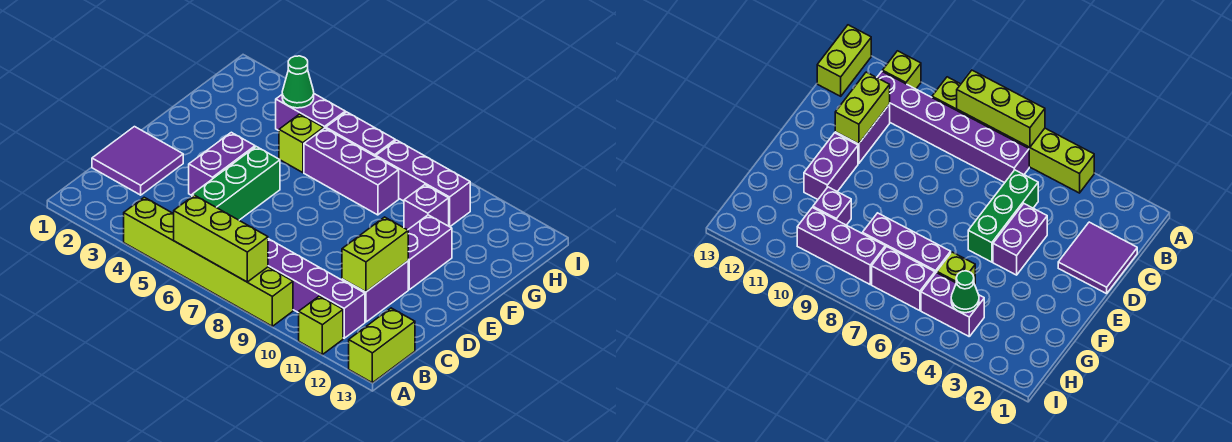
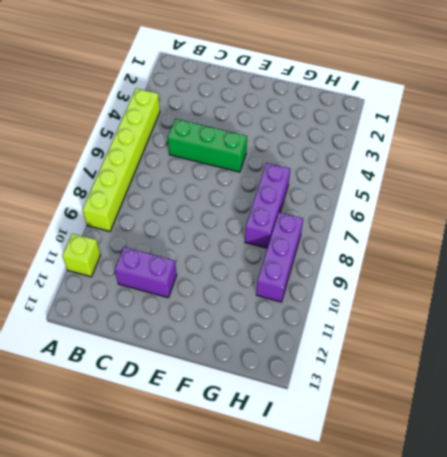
none -> lime 1x2 brick [349,308,415,383]
none -> purple 1x6 brick [268,239,365,338]
none -> purple 2x2 tile [92,127,183,195]

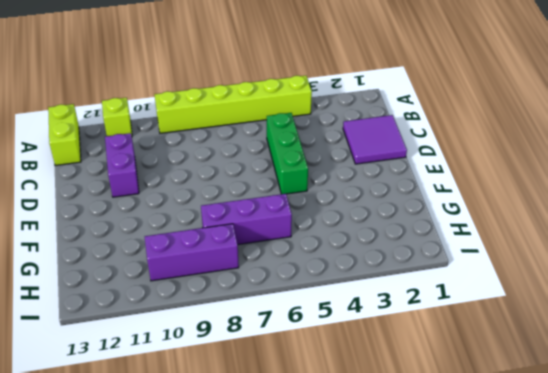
none -> purple 1x6 brick [268,239,365,338]
none -> purple 1x2 brick [189,132,255,195]
none -> purple 1x2 brick [408,215,452,290]

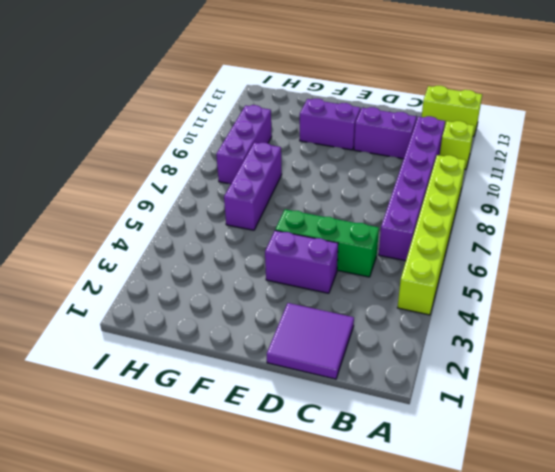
none -> lime 1x1 brick [279,114,324,173]
none -> purple 1x1 brick [404,185,449,230]
none -> purple 1x2 brick [276,94,345,131]

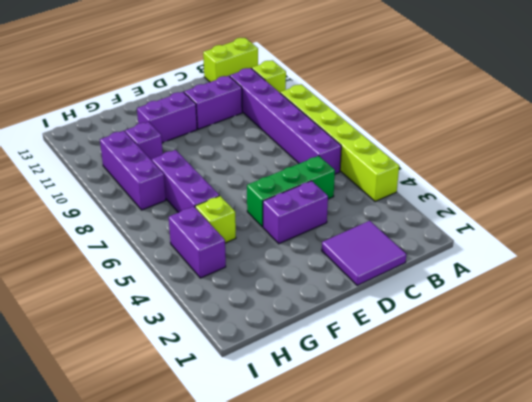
none -> purple 1x2 brick [326,112,396,157]
none -> lime 1x3 brick [174,195,268,282]
none -> lime 1x2 brick [342,217,408,292]

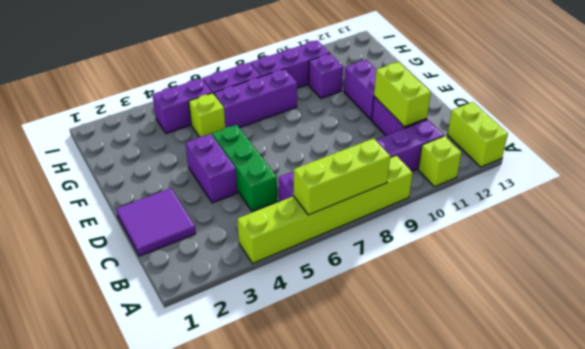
none -> green 1x1 cone [282,56,314,108]

